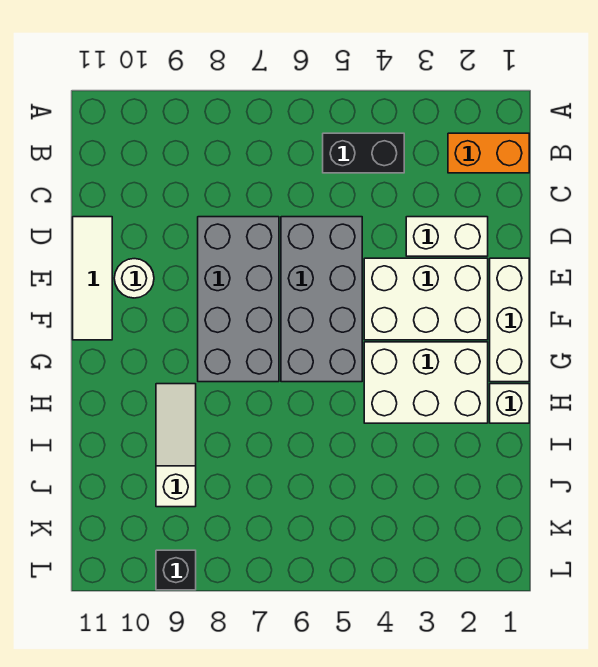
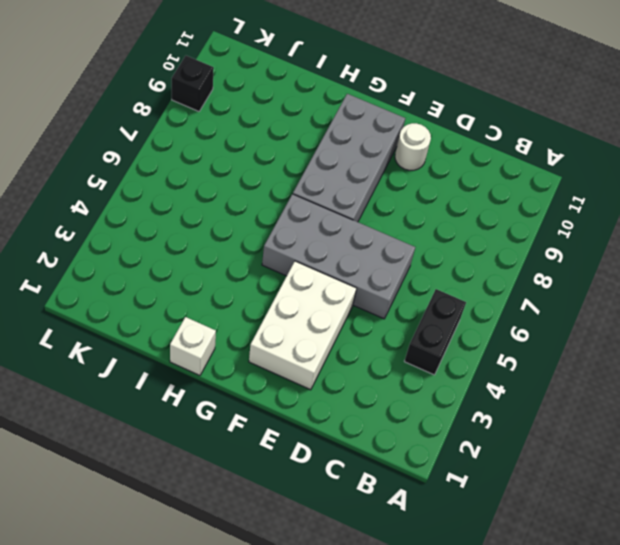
grey 2x4 brick [293,94,405,222] -> grey 2x4 brick turned to [198,217,279,382]
none -> orange 1x2 brick [448,133,529,173]
none -> white 1x2 brick [406,217,488,256]
none -> white 1x3 tile [73,217,112,340]

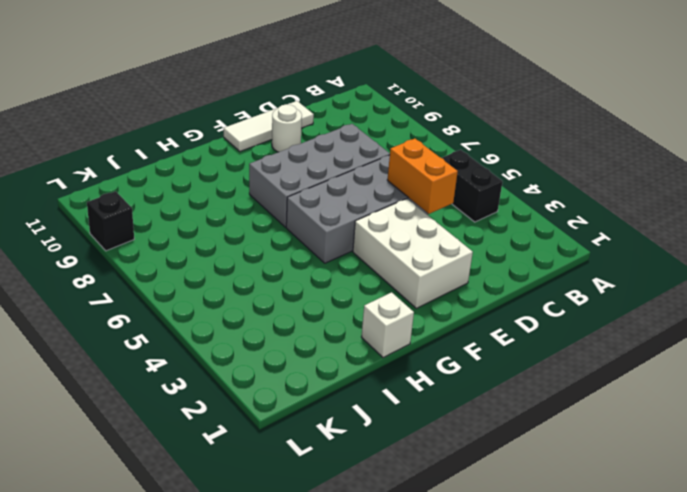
orange 1x2 brick [387,139,458,214] -> orange 1x2 brick moved to [448,133,529,173]
none -> white 1x2 brick [406,217,488,256]
none -> white 1x3 brick [490,258,529,382]
none -> white 2x3 brick [364,342,488,423]

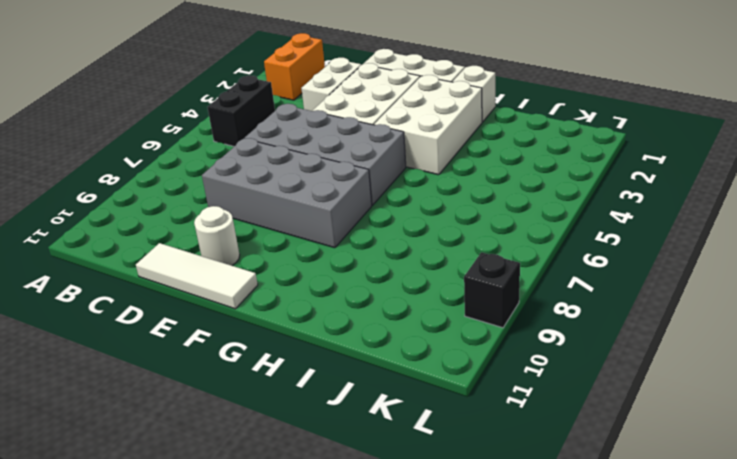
none -> white 1x3 slope [156,384,196,507]

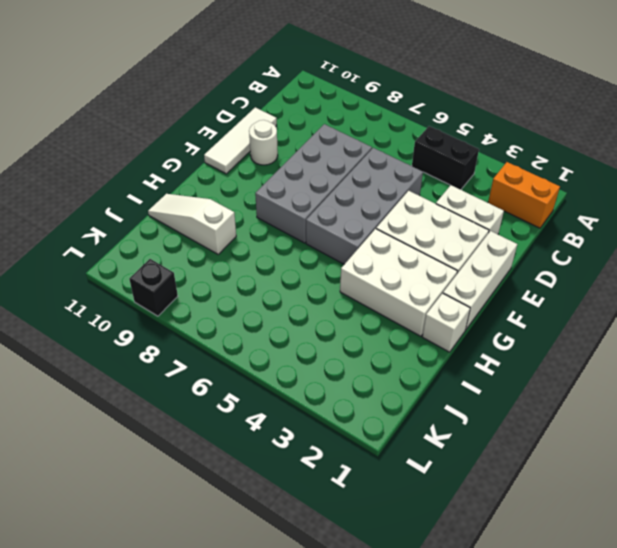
white 1x3 slope [148,194,236,254] -> white 1x3 slope turned to [156,384,196,507]

